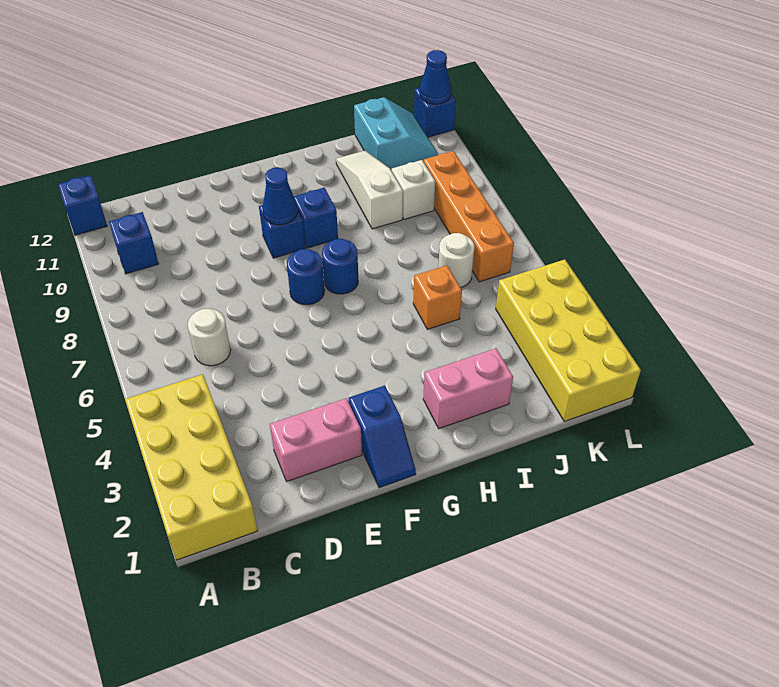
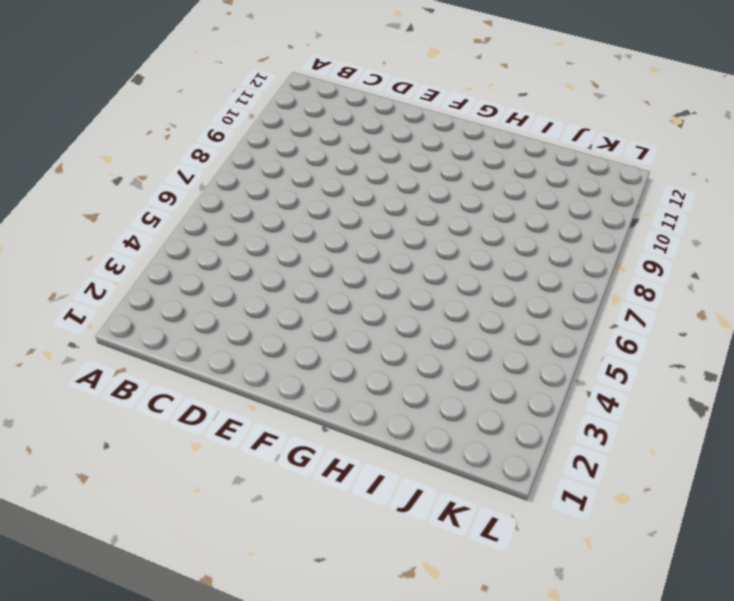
none -> yellow 2x4 brick [125,374,258,560]
none -> blue 1x1 brick [58,175,107,235]
none -> blue 1x1 brick [109,212,159,274]

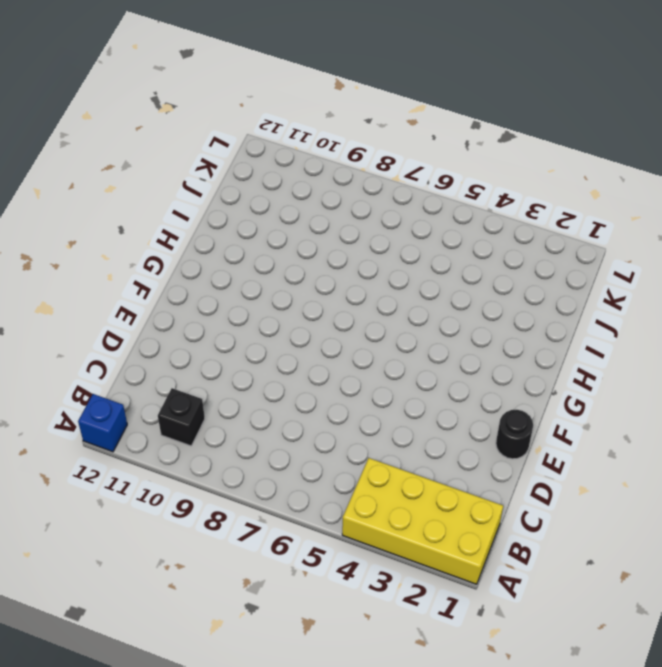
black 1x1 brick [158,388,205,446] -> blue 1x1 brick [109,212,159,274]
black 1x1 round brick [496,410,533,459] -> none
none -> white 1x1 round brick [188,309,231,366]
none -> pink 1x2 brick [270,398,362,481]
none -> blue 1x2 slope [348,386,416,488]

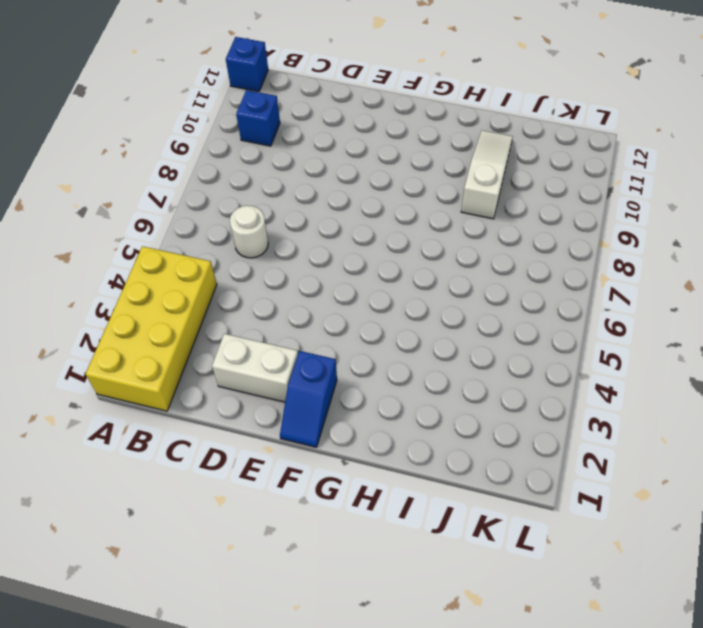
white 1x2 brick [212,334,298,402] -> pink 1x2 brick [270,398,362,481]
none -> blue 1x1 round brick [287,249,325,305]
none -> blue 1x1 brick [259,205,305,258]
none -> blue 1x1 round brick [322,239,358,294]

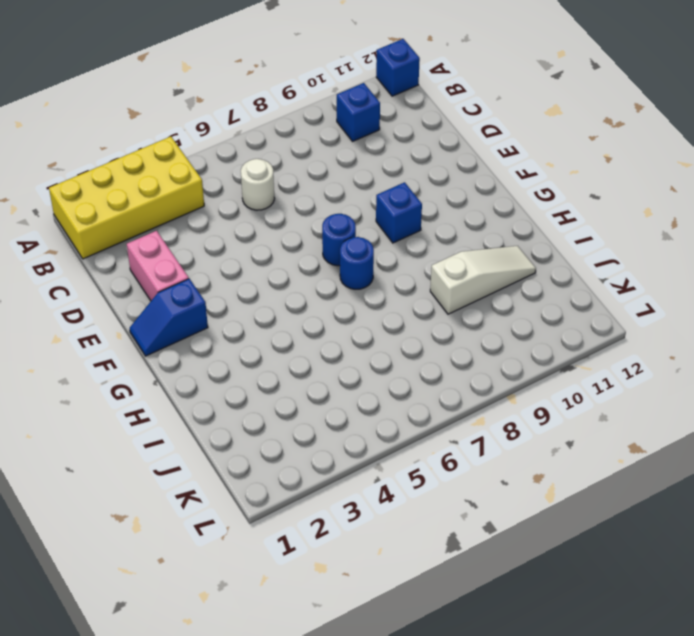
none -> blue 1x1 brick [294,188,338,248]
none -> pink 1x2 brick [423,349,513,428]
none -> orange 1x1 brick [413,265,462,329]

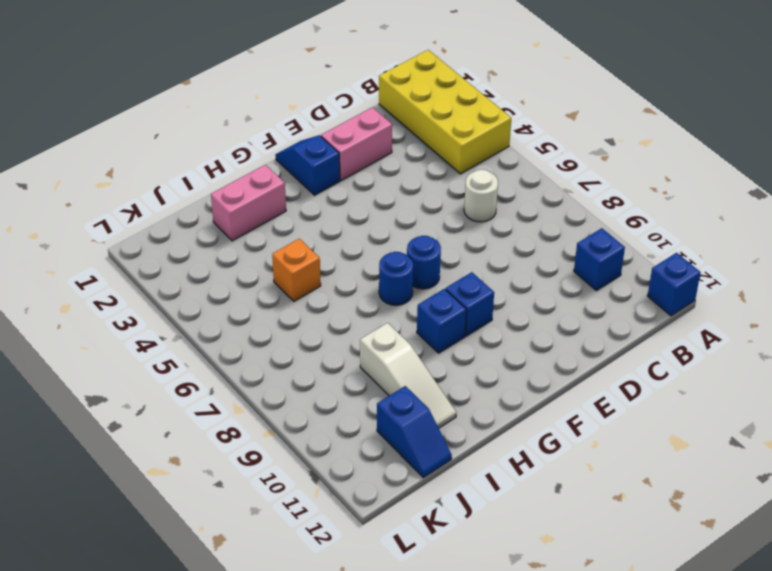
blue 1x2 slope [377,386,452,478] -> cyan 2x2 slope [354,97,438,171]
none -> white 1x1 round brick [438,233,474,288]
none -> white 1x1 brick [392,160,435,219]
none -> yellow 2x4 brick [496,259,641,422]

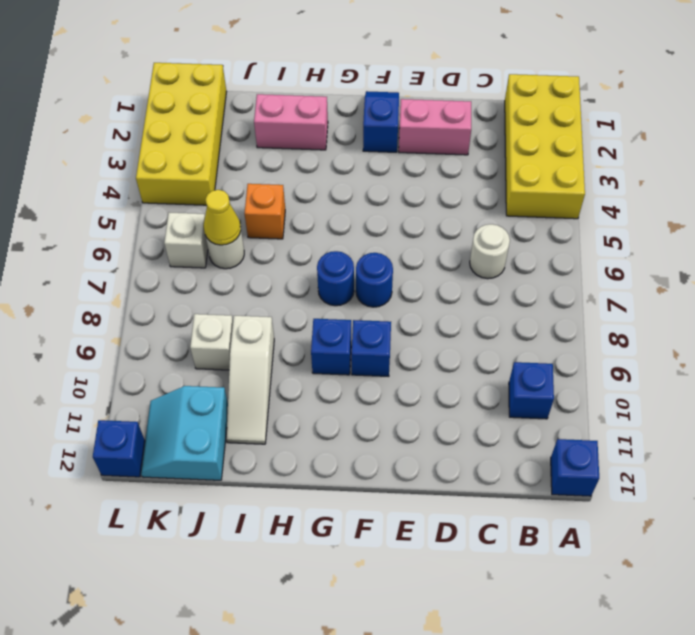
yellow 1x1 cone [204,190,241,245] -> none
white 1x1 brick [164,213,208,268] -> orange 1x4 brick [424,151,514,282]
none -> blue 1x1 cone [263,168,298,225]
none -> blue 1x1 cone [420,50,451,104]

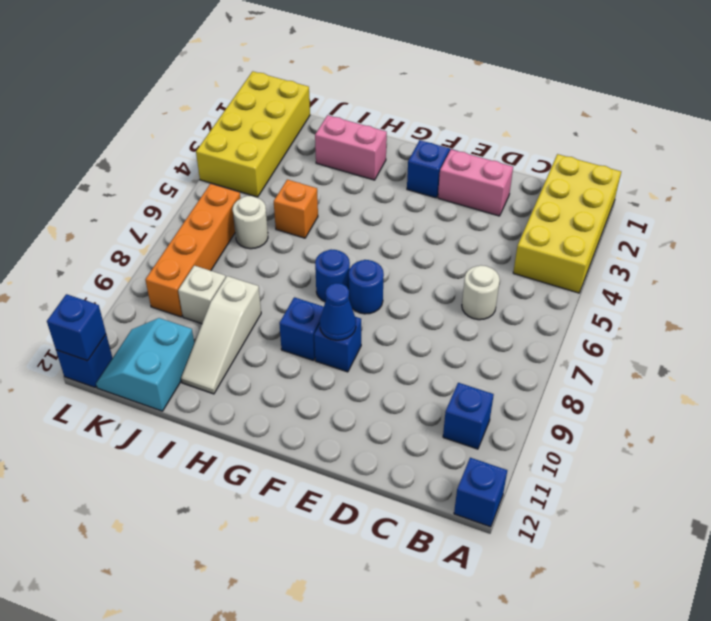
blue 1x1 brick [47,294,106,361] -> blue 1x1 cone [420,50,451,104]

